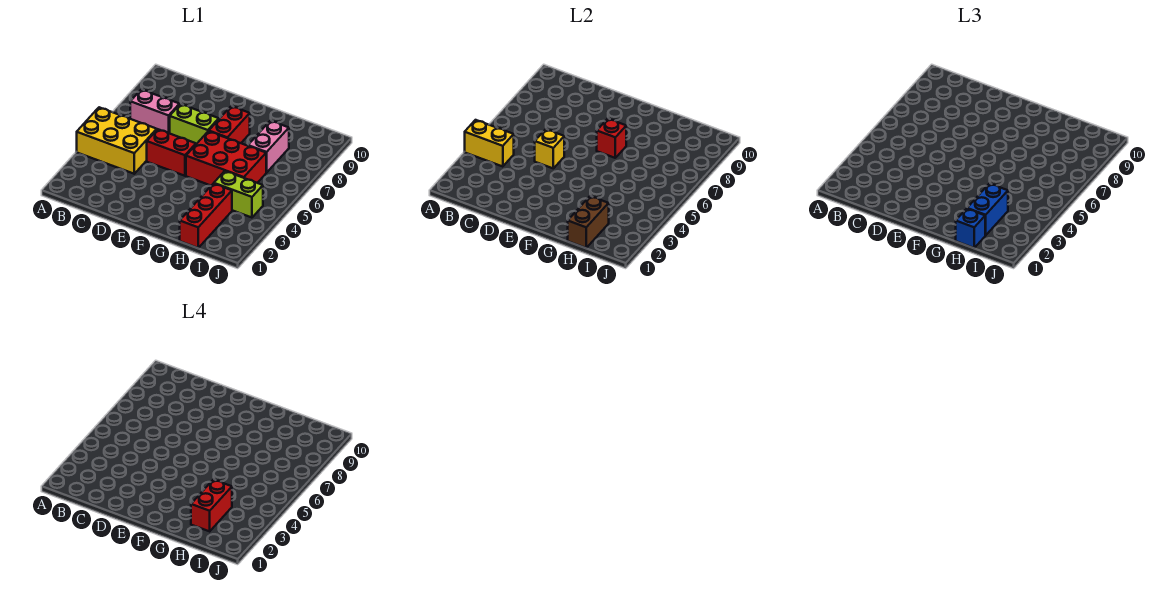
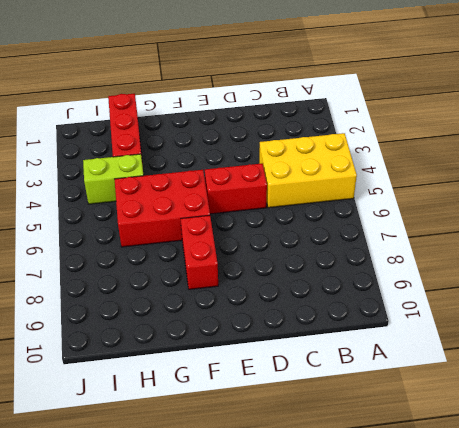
none -> pink 1x2 brick [130,89,179,133]
none -> lime 1x2 brick [170,104,219,144]
none -> pink 1x2 brick [248,121,289,172]

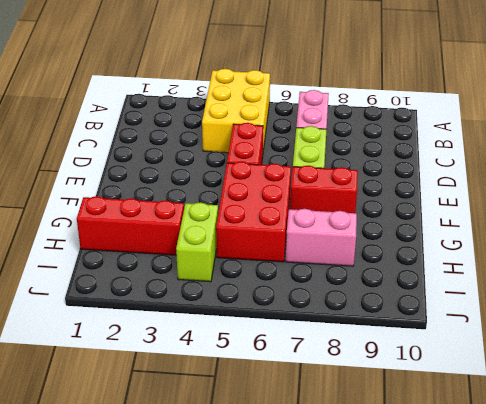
none -> yellow 1x2 brick [465,120,514,167]
none -> yellow 1x1 brick [535,129,564,168]
none -> red 1x1 brick [597,119,626,158]

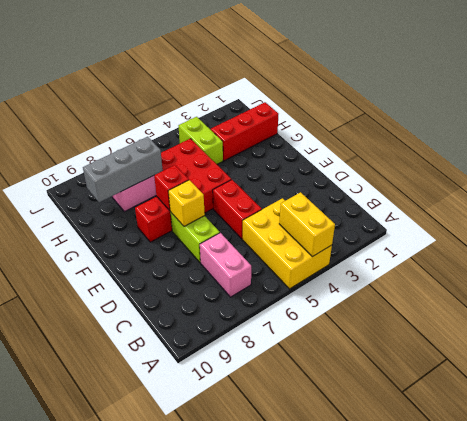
yellow 1x1 brick [168,180,205,226] -> yellow 1x1 brick moved to [535,129,564,168]
grey 1x3 brick [83,137,163,202] -> none
none -> brown 1x2 brick [568,196,609,248]
none -> blue 1x1 brick [956,209,986,248]
none -> blue 1x2 brick [967,184,1008,235]

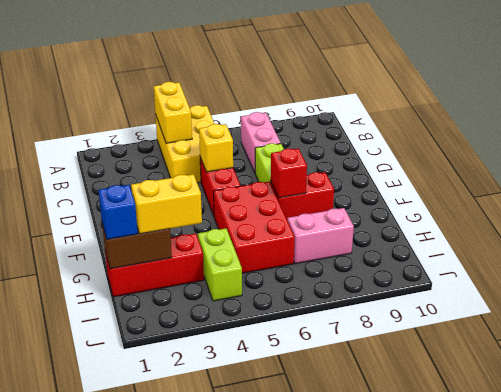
yellow 1x2 brick [131,174,202,234] -> blue 1x2 brick [967,184,1008,235]
none -> red 1x2 brick [191,480,232,531]

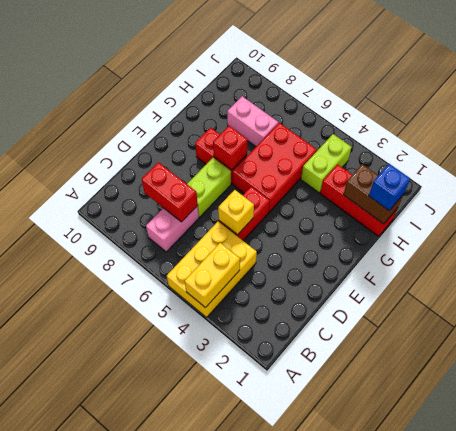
red 1x2 brick [142,162,198,222] -> red 1x2 brick moved to [191,480,232,531]
none -> blue 1x2 brick [967,184,1008,235]

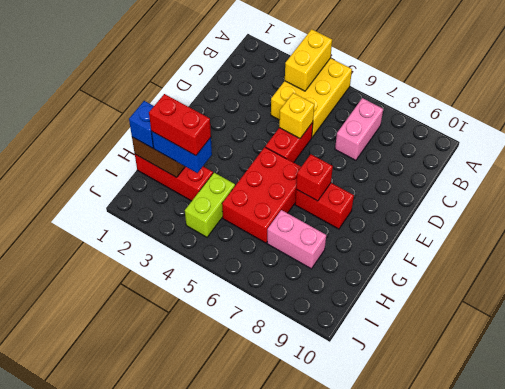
none -> lime 1x2 brick [170,104,219,144]

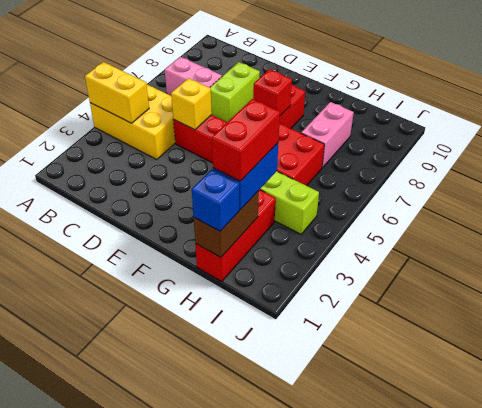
lime 1x2 brick [210,62,260,122] -> lime 1x2 brick turned to [170,104,219,144]

